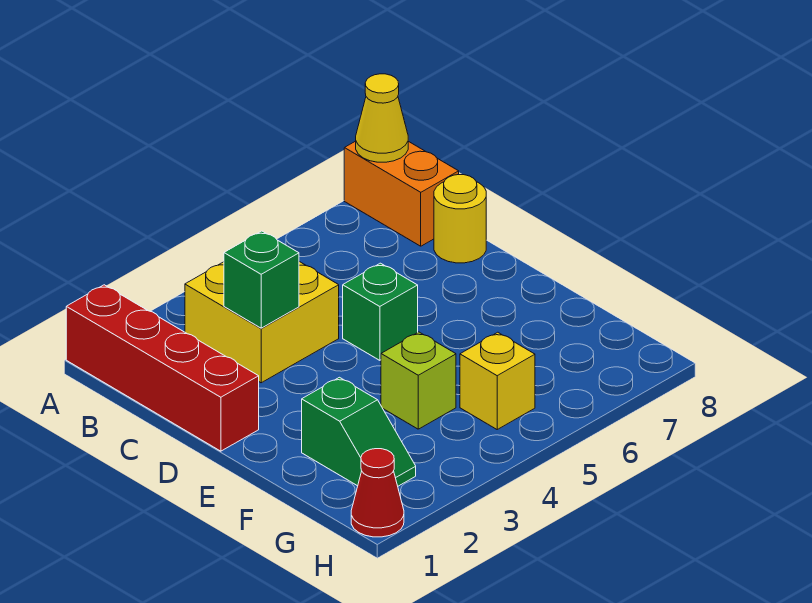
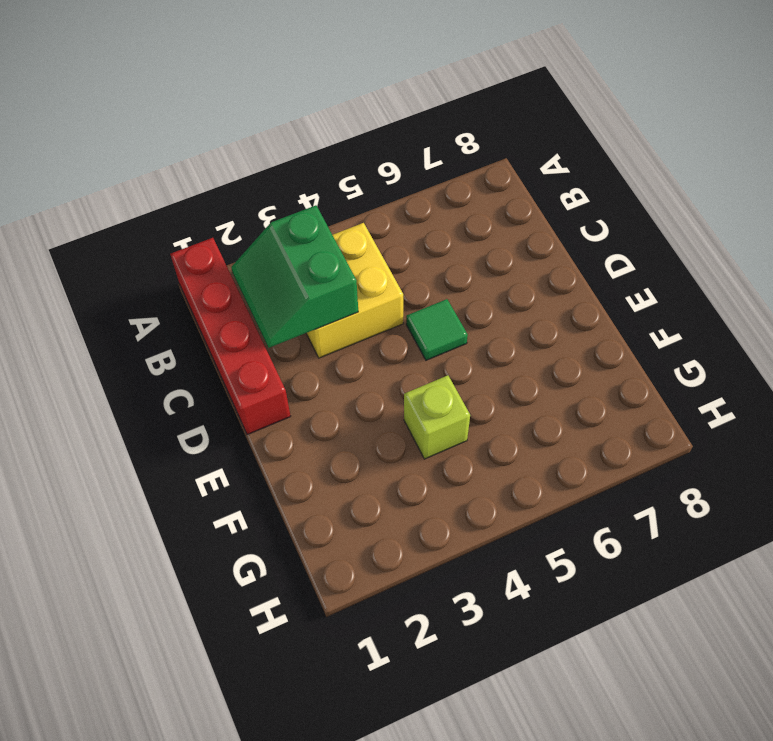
green 2x2 slope [231,205,358,348] -> green 1x1 brick [224,231,299,328]
green 1x1 tile [406,299,468,360] -> green 1x1 brick [343,263,418,360]
none -> orange 1x2 brick [344,141,459,246]
none -> yellow 1x1 round brick [434,175,486,263]

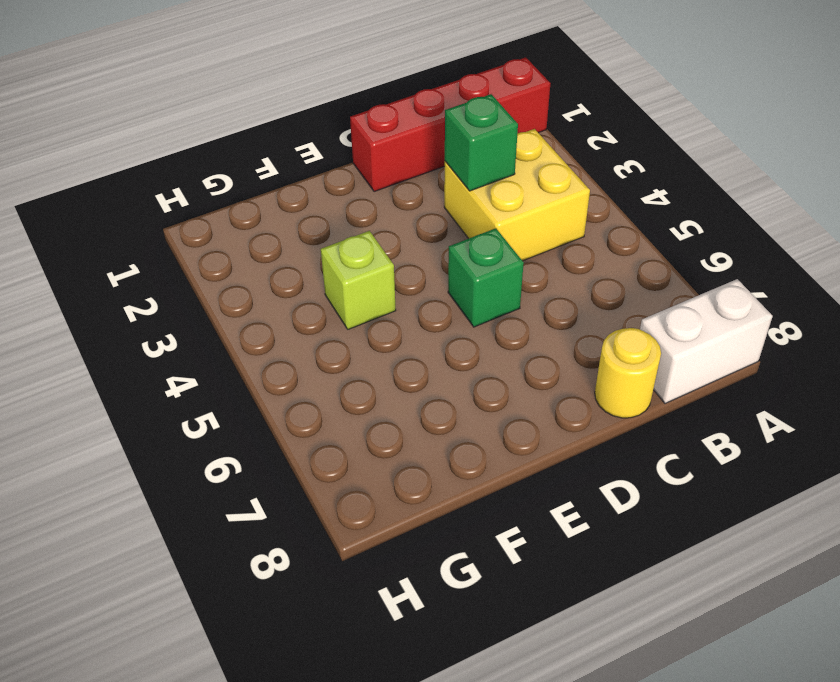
white 1x2 brick [640,279,773,403] -> orange 1x2 brick [344,141,459,246]
none -> green 1x2 slope [302,377,416,486]
none -> yellow 1x1 brick [460,332,535,429]

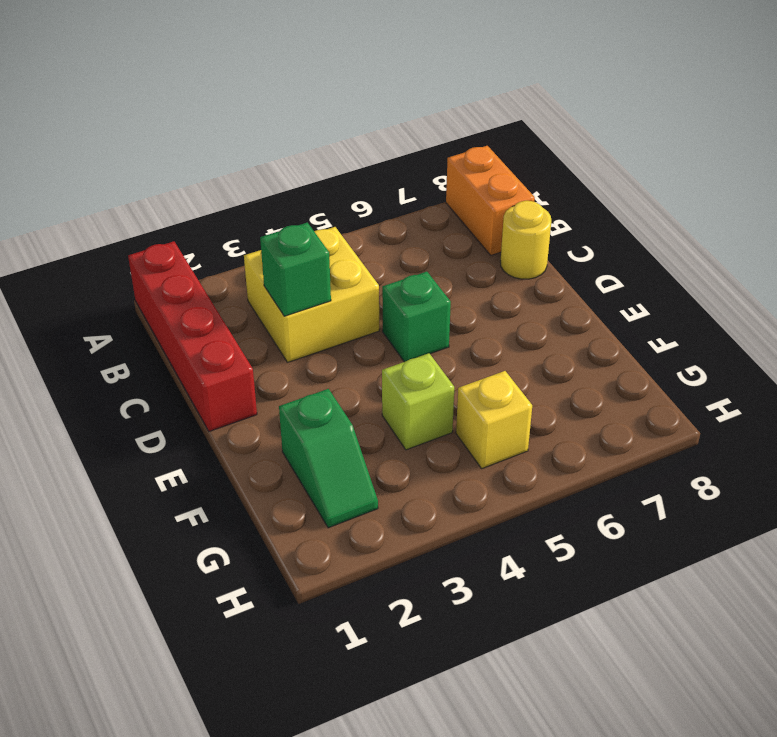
none -> red 1x1 cone [351,449,404,537]
none -> yellow 1x1 cone [356,74,408,162]

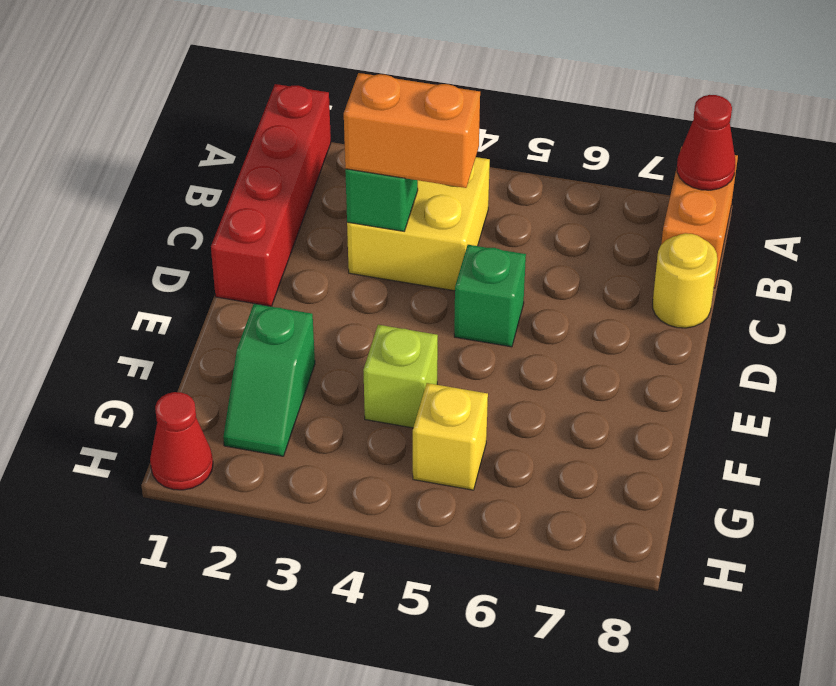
red 1x1 cone [677,95,736,190] -> yellow 1x1 cone [356,74,408,162]
orange 1x2 brick [344,73,480,188] -> none

